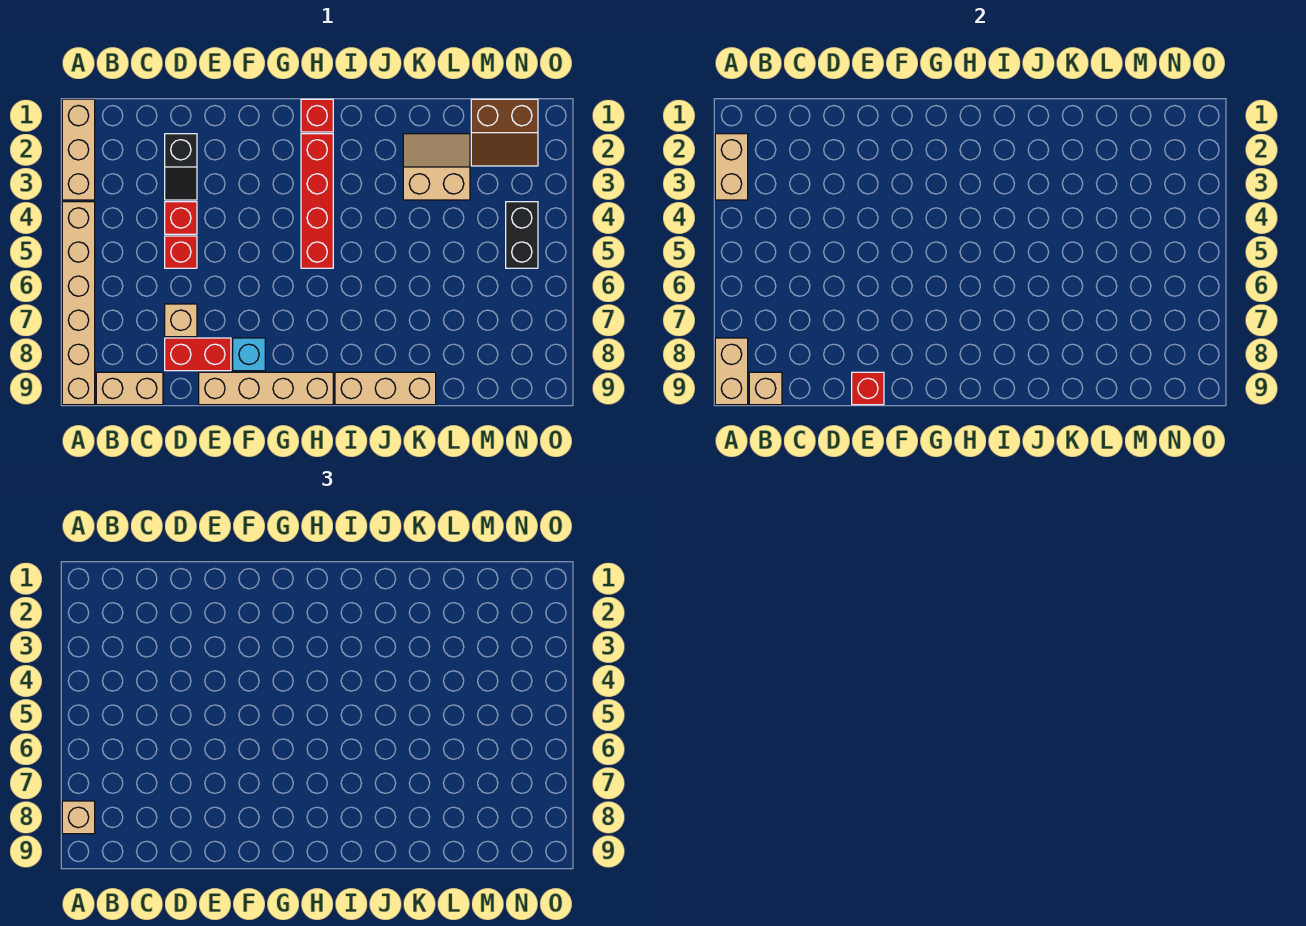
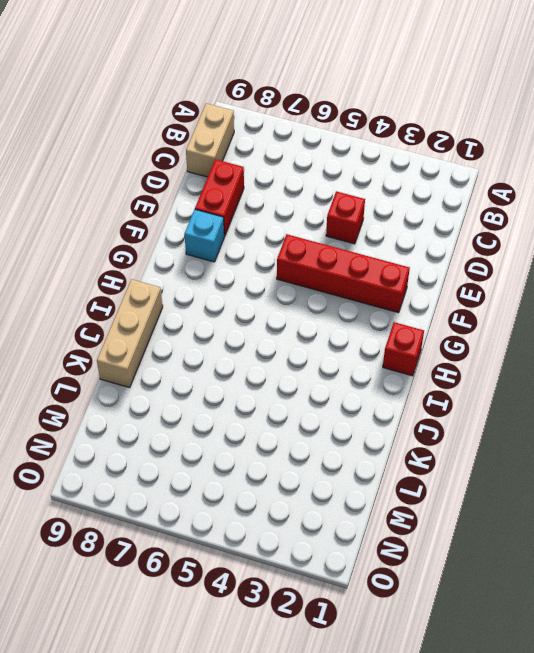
red 1x4 brick [277,234,410,313] -> red 1x4 brick moved to [301,134,333,268]
none -> tan 1x3 brick [62,99,95,200]
none -> tan 1x6 brick [62,202,95,405]
none -> black 1x2 slope [165,134,197,200]

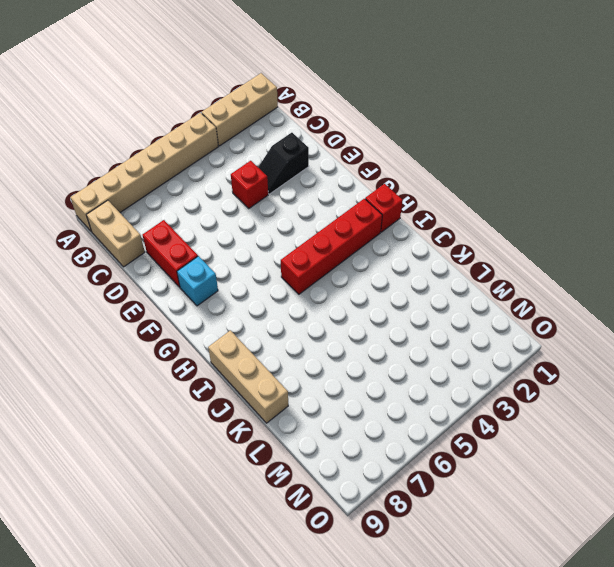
none -> red 1x1 brick [165,236,197,268]
none -> tan 1x1 brick [165,304,197,337]
none -> tan 1x4 brick [199,372,333,405]

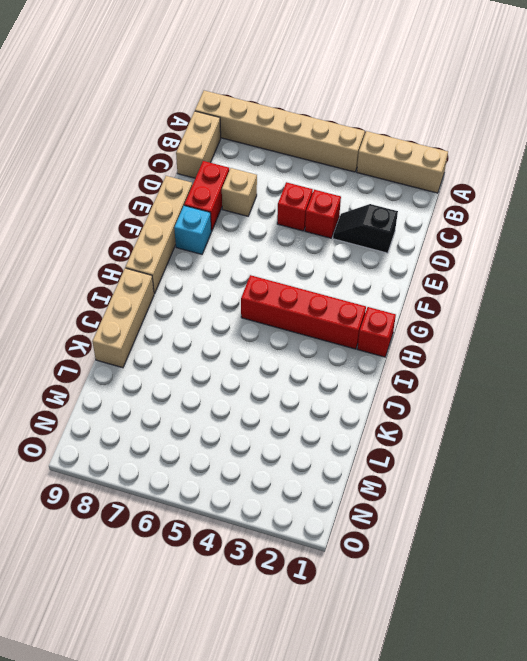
none -> tan 2x2 slope [403,134,470,200]
none -> brown 2x2 slope [471,99,538,166]
none -> black 1x2 brick [506,202,538,268]

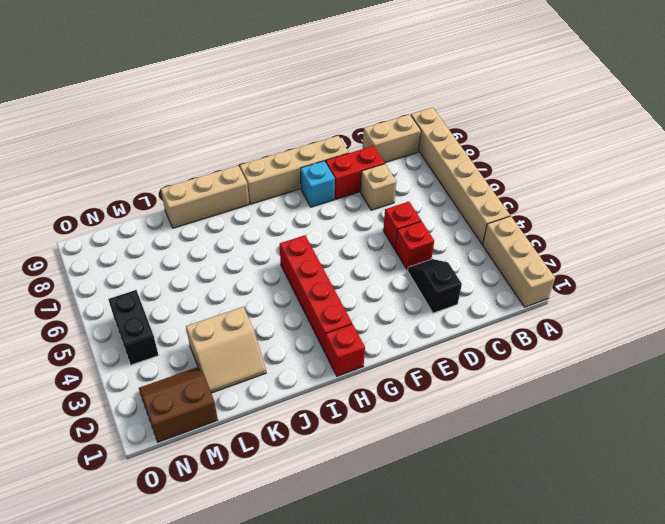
none -> tan 1x2 brick [715,134,748,200]
none -> tan 1x2 brick [715,338,748,405]
none -> tan 1x1 brick [749,372,782,405]

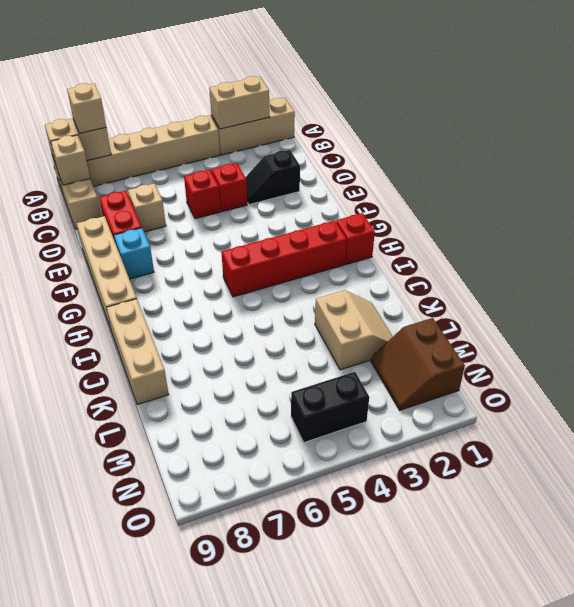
none -> red 1x1 brick [852,372,884,405]

